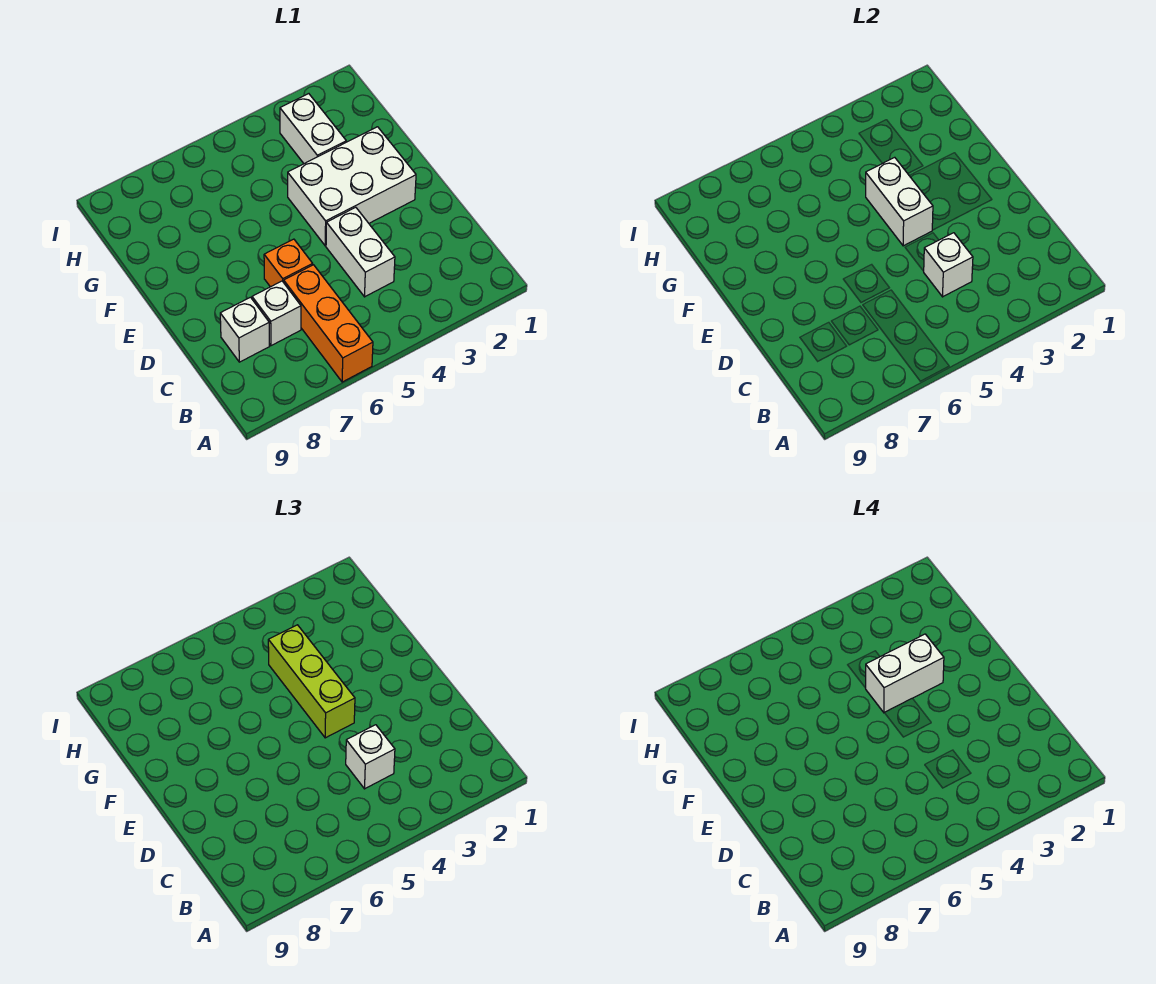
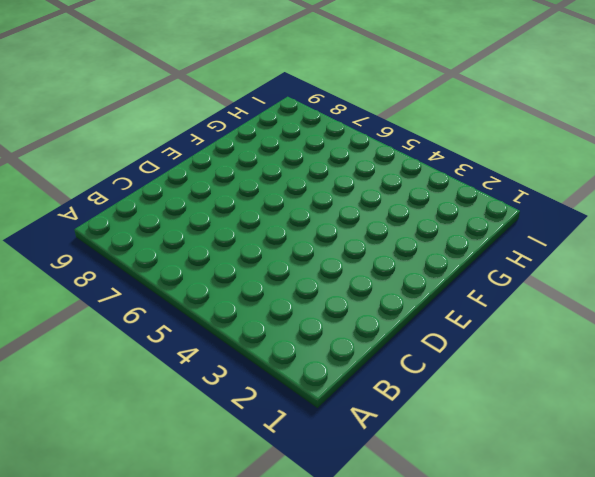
none -> orange 1x3 brick [284,265,373,382]
none -> white 1x2 brick [326,207,395,297]
none -> white 1x1 brick [252,281,301,346]

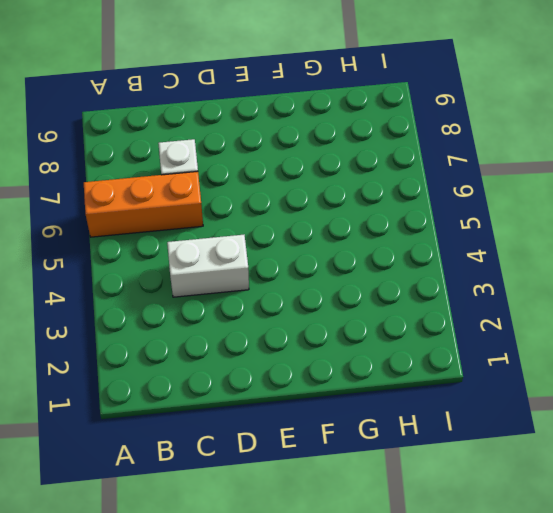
none -> white 1x1 brick [220,297,269,362]
none -> orange 1x1 brick [264,239,313,287]
none -> white 2x3 brick [288,127,416,246]

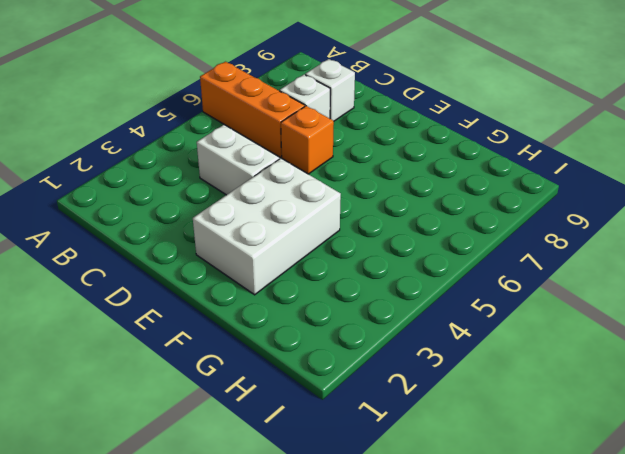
none -> white 1x2 brick [280,94,346,164]
none -> white 1x1 brick [924,233,973,297]
none -> white 1x2 brick [866,157,933,246]

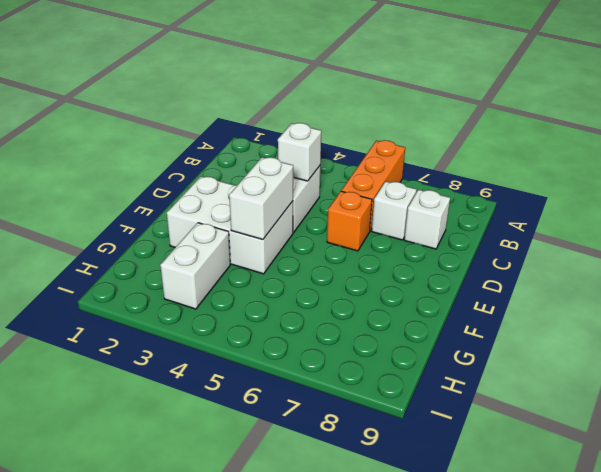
none -> white 1x1 brick [346,725,395,789]
none -> lime 1x3 brick [268,625,355,738]
none -> white 1x2 brick [866,634,944,713]

